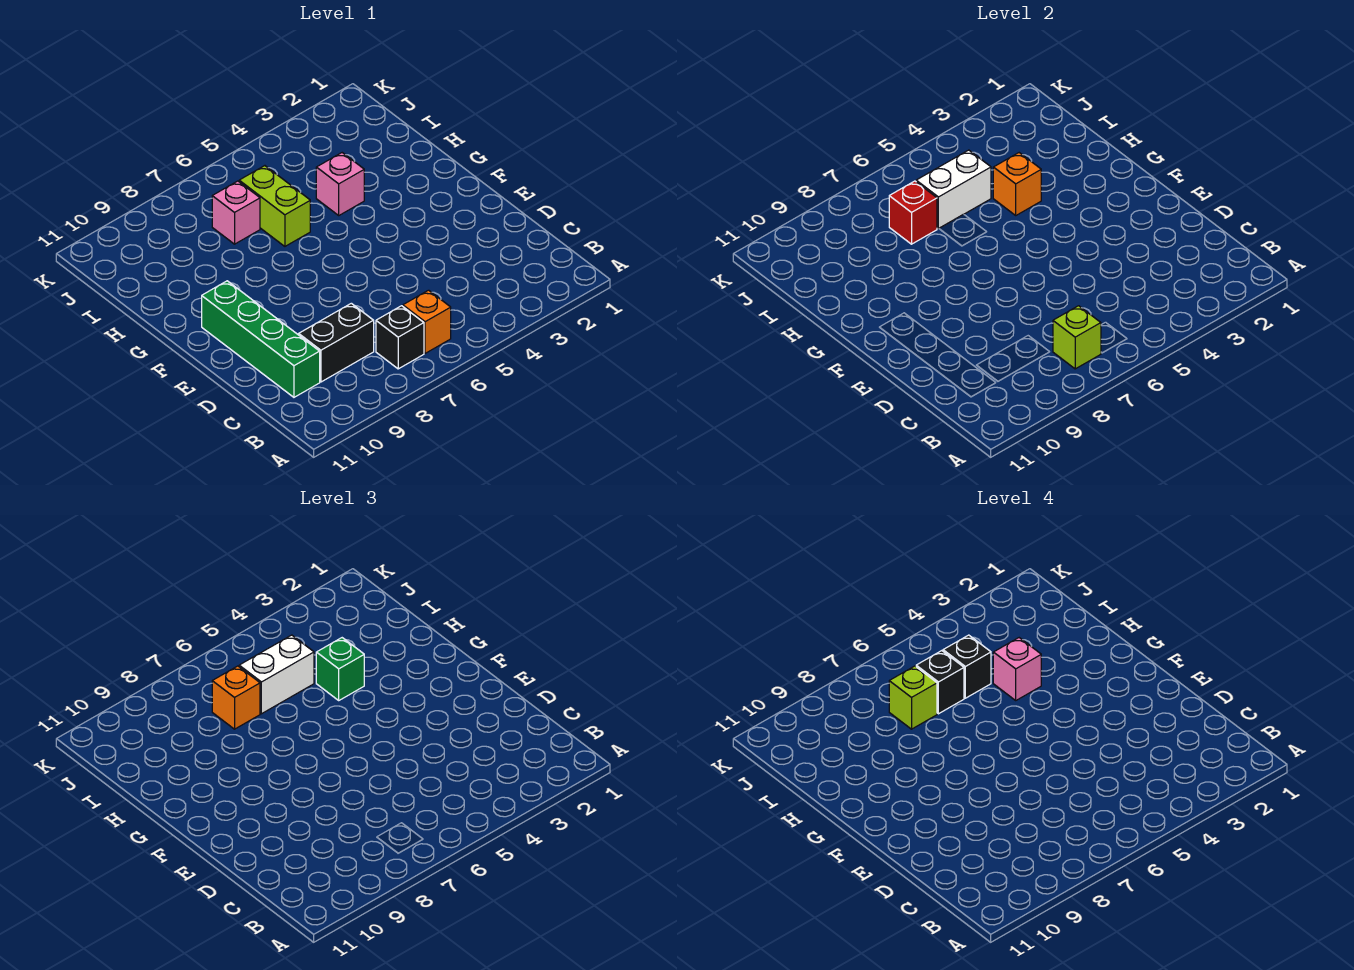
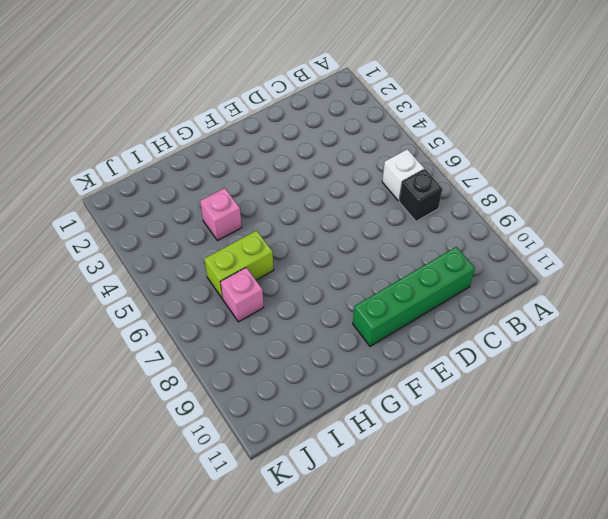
white 1x1 brick [382,149,424,201] -> orange 1x1 brick [403,290,451,353]
none -> black 1x2 brick [299,303,374,382]
none -> lime 1x1 brick [1053,306,1101,369]
none -> orange 1x1 brick [993,153,1041,215]

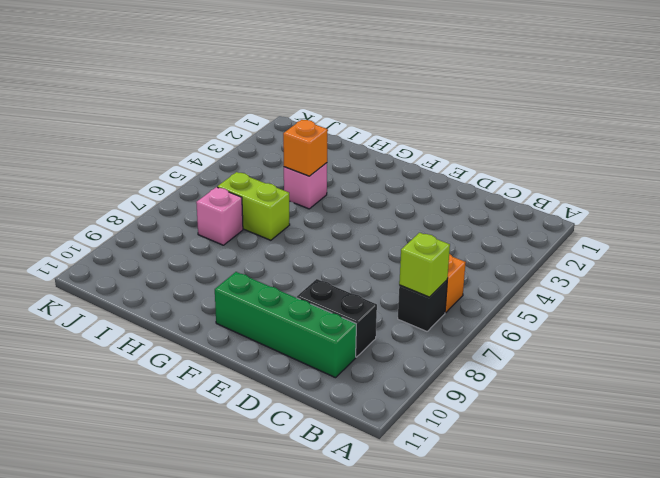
black 1x2 brick [297,279,377,357] -> black 1x2 brick turned to [299,303,374,382]
none -> white 1x2 brick [916,150,991,229]
none -> red 1x1 brick [889,181,937,244]
none -> green 1x1 brick [316,638,364,700]

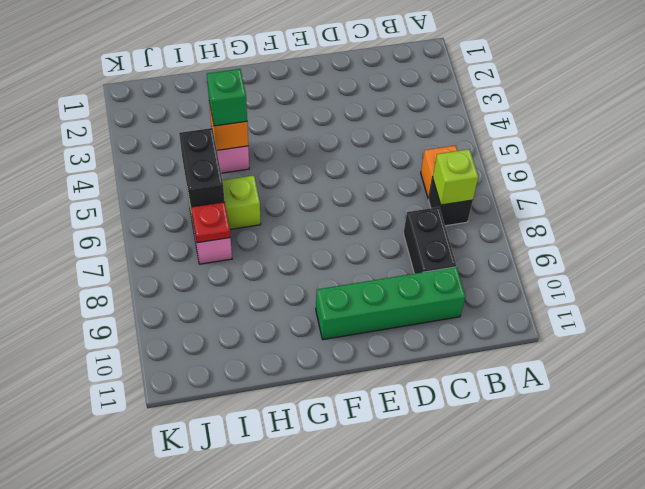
black 1x2 brick [179,128,224,207] -> white 1x2 brick [916,150,991,229]
red 1x1 plate [191,202,231,243] -> red 1x1 brick [889,181,937,244]
none -> white 1x2 brick [239,635,314,714]
none -> orange 1x1 brick [212,666,260,729]
none -> pink 1x1 brick [993,638,1041,700]

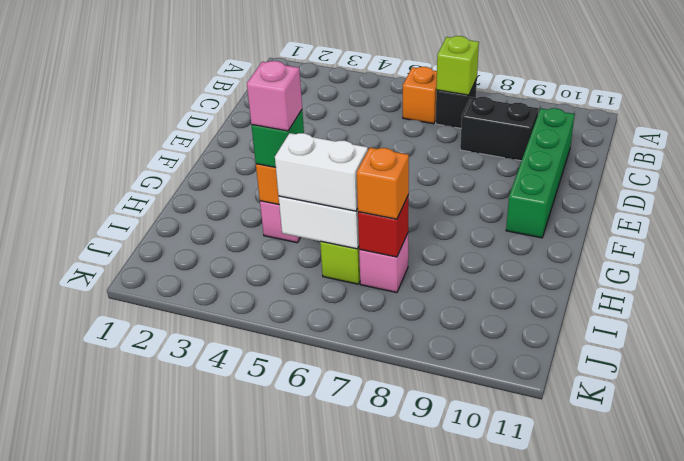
none -> black 1x1 brick [943,635,991,698]
none -> black 1x1 brick [916,651,964,714]
none -> lime 1x1 brick [889,666,937,729]

